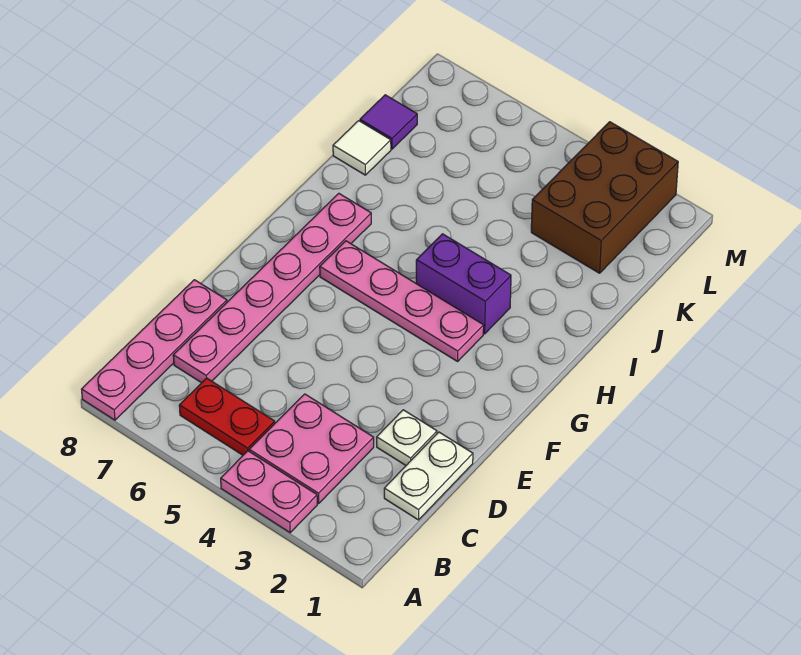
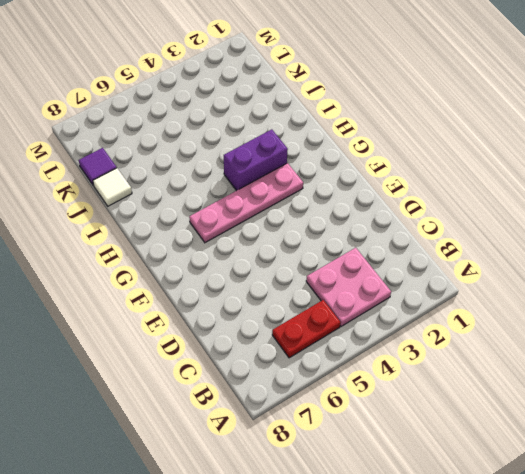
none -> pink 1x2 plate [221,451,317,533]
none -> pink 1x4 plate [82,280,227,420]
none -> white 1x2 plate [384,432,473,520]

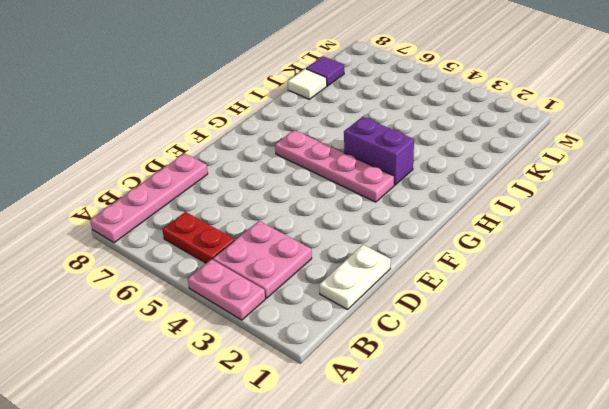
none -> pink 1x6 plate [173,193,371,383]
none -> white 1x1 plate [377,410,437,465]
none -> brown 2x3 brick [531,122,678,273]

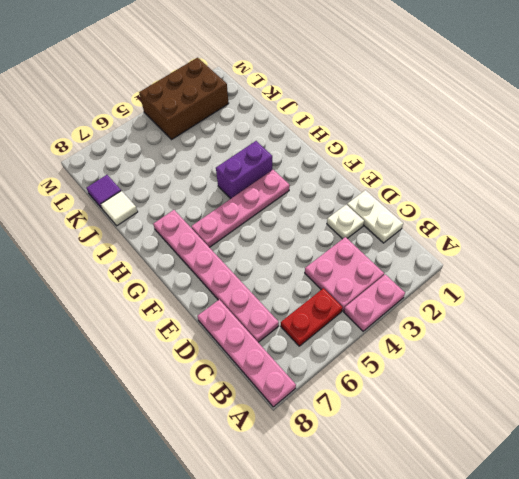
brown 2x3 brick [139,58,229,139] -> brown 2x3 brick turned to [531,122,678,273]

